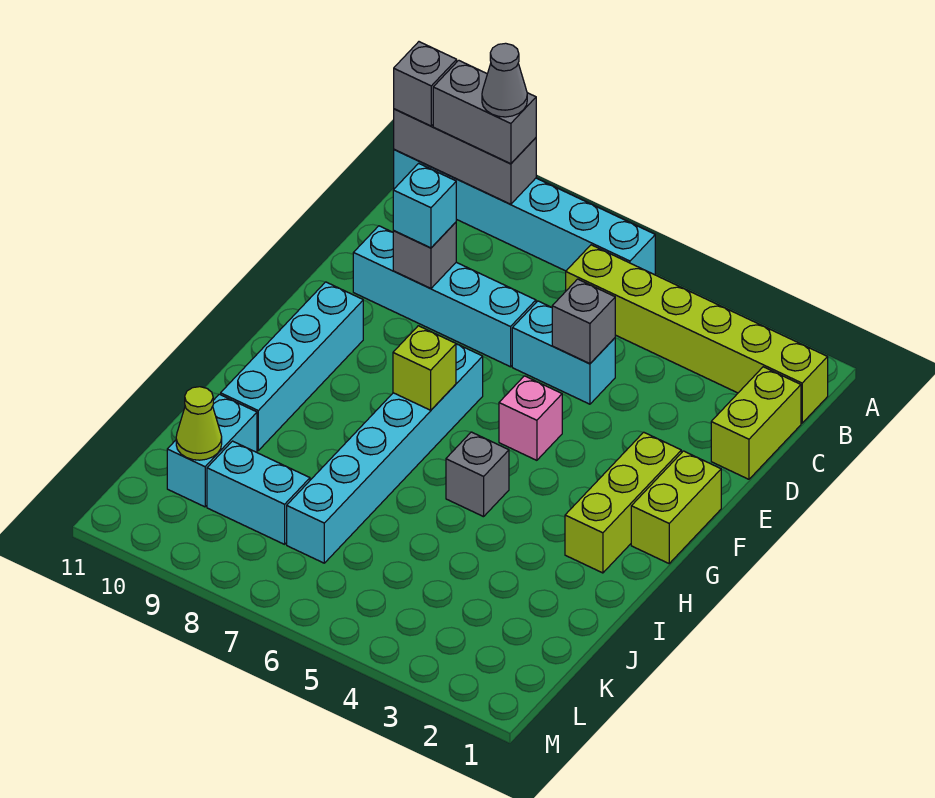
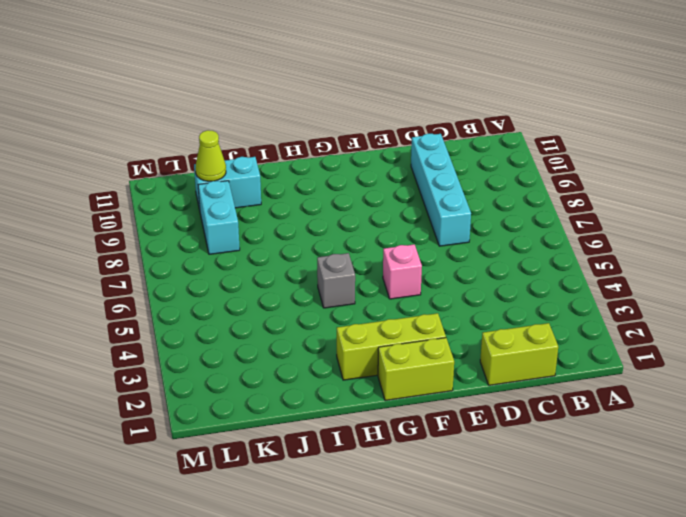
none -> cyan 1x6 brick [394,149,655,275]
none -> lime 1x6 brick [566,245,828,423]
none -> cyan 1x2 brick [512,301,615,404]

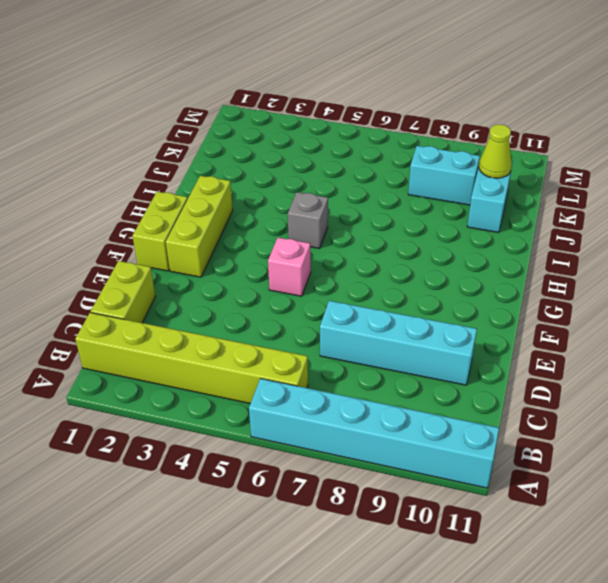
none -> cyan 1x2 brick [512,301,615,404]
none -> cyan 1x6 brick [287,344,483,563]
none -> cyan 1x4 brick [221,282,363,451]

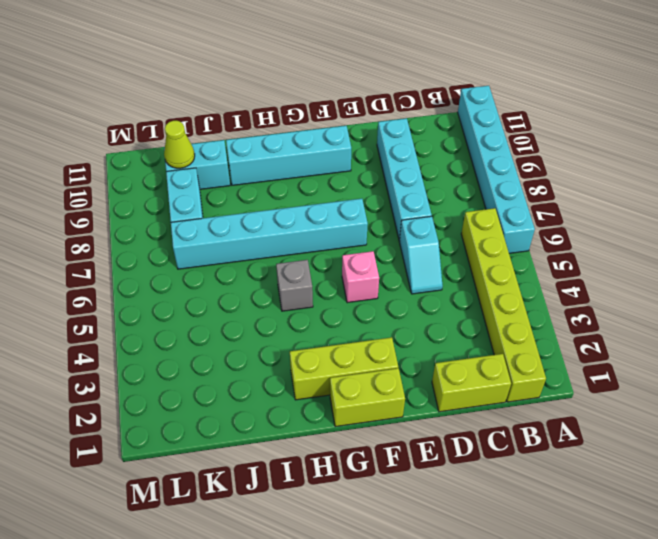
cyan 1x2 slope [399,216,443,294] -> cyan 1x2 brick [512,301,615,404]
none -> grey 1x3 brick [394,109,536,204]
none -> grey 1x1 brick [552,279,615,364]
none -> grey 1x1 brick [393,222,456,289]

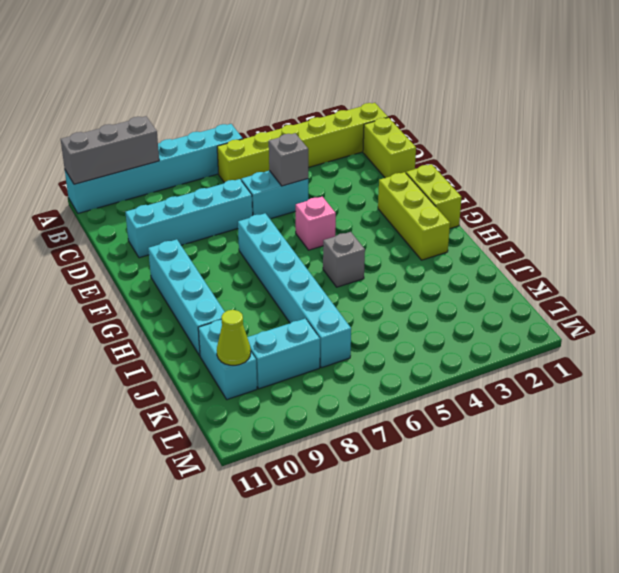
none -> grey 1x1 brick [393,222,456,289]
none -> lime 1x1 brick [393,326,456,410]
none -> grey 1x2 brick [433,60,536,164]

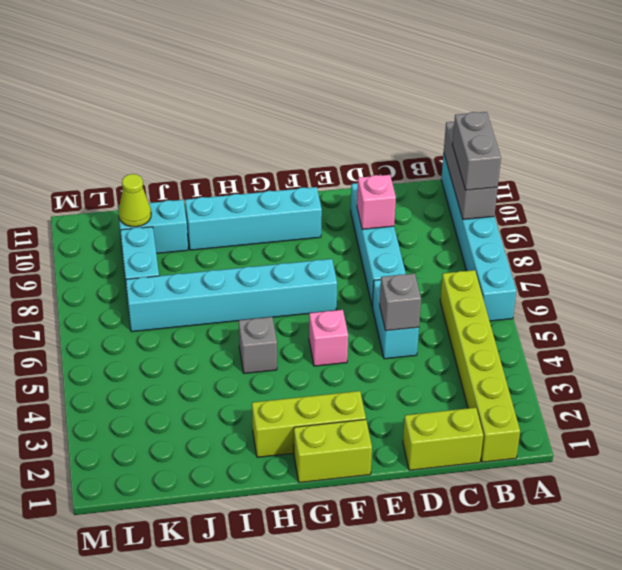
pink 1x1 brick [357,175,396,229] -> grey 1x1 brick [393,222,456,289]
none -> lime 1x1 brick [393,326,456,410]
none -> grey 1x1 brick [394,42,457,126]
none -> cyan 1x1 brick [393,163,456,248]

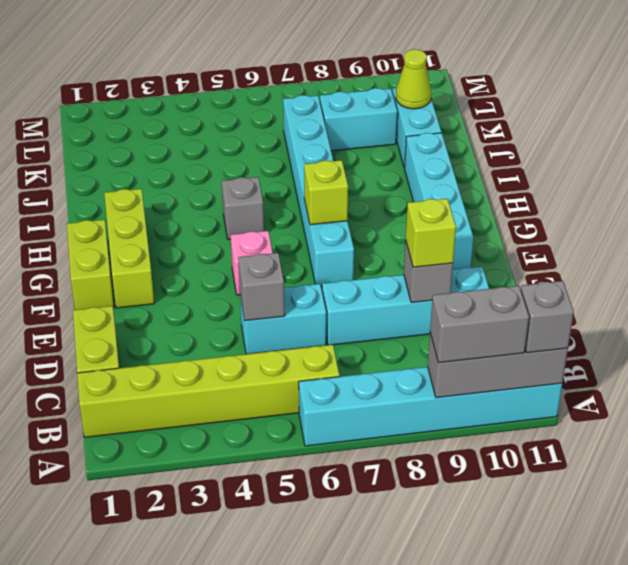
lime 1x1 brick [406,199,456,267] -> cyan 1x1 brick [393,163,456,248]
none -> grey 1x1 cone [482,43,527,117]

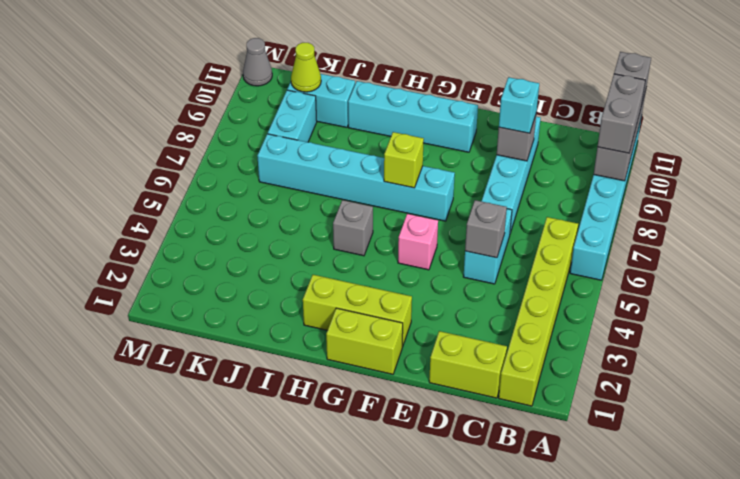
grey 1x1 cone [243,38,272,86] -> grey 1x1 cone moved to [482,43,527,117]

